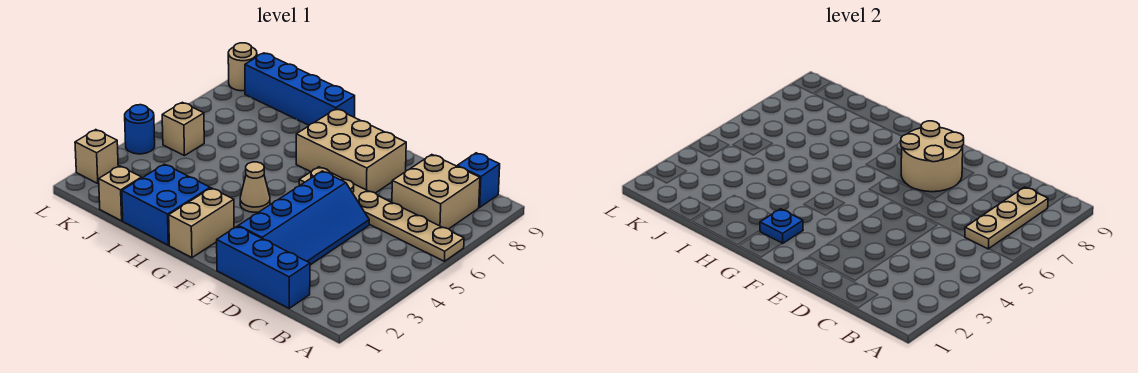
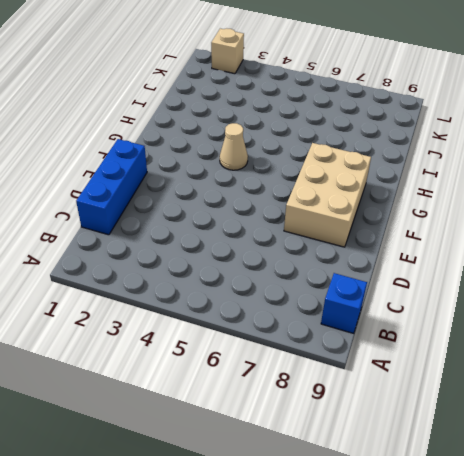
none -> tan 1x6 plate [299,167,464,261]
none -> tan 2x2 brick [392,155,480,229]
none -> blue 2x4 slope [238,171,369,265]

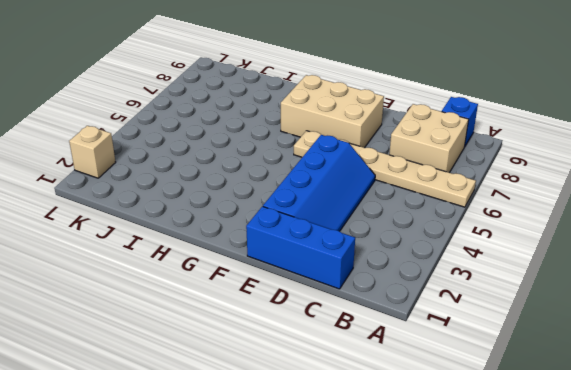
none -> tan 1x2 brick [169,188,234,258]
none -> tan 1x1 cone [240,162,270,212]
none -> blue 2x2 brick [122,164,210,245]

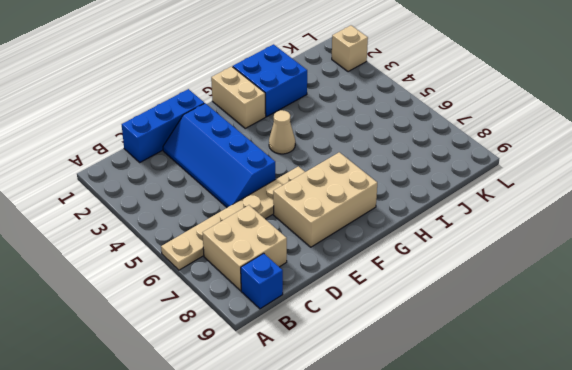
none -> blue 1x4 brick [245,53,355,125]
none -> tan 1x1 brick [99,166,142,221]
none -> tan 1x1 brick [162,102,204,156]

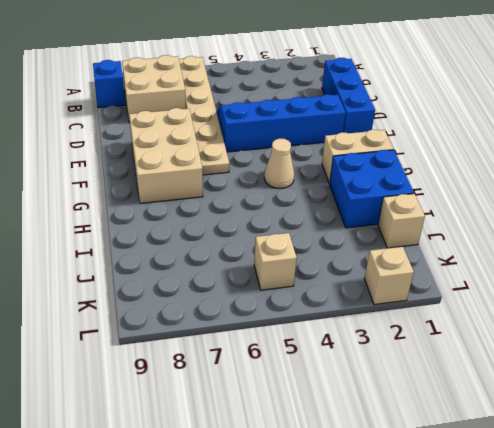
none -> blue 1x4 brick [245,53,355,125]
none -> blue 1x1 round brick [125,105,155,154]
none -> tan 1x1 round brick [228,43,257,91]

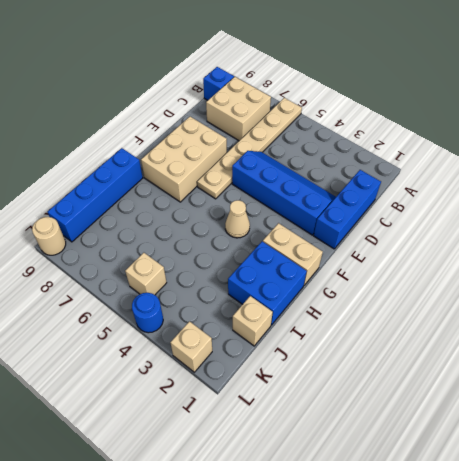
none -> tan 1x3 plate [965,187,1048,249]
none -> tan 2x2 round brick [901,121,964,192]
none -> blue 1x1 plate [760,209,803,244]

